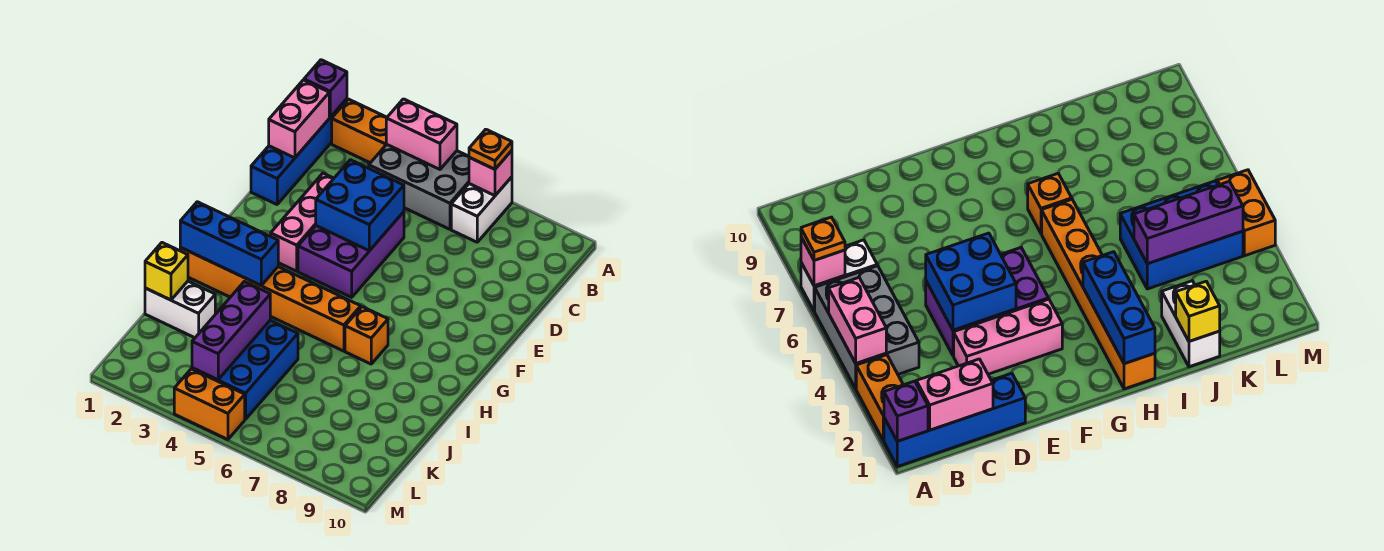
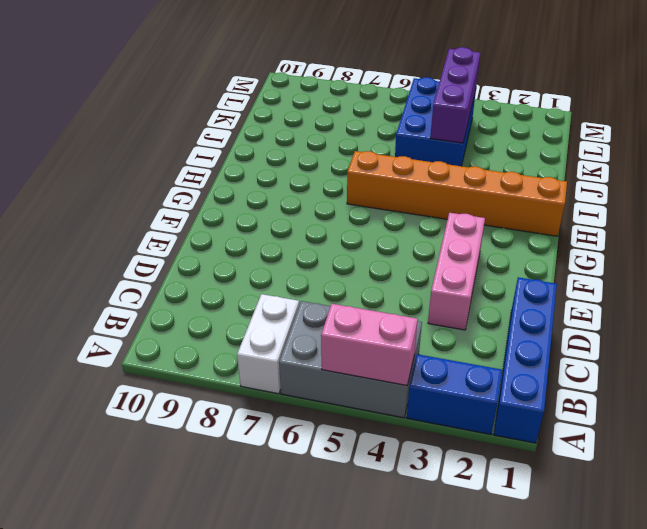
blue 1x2 brick [407,354,502,434] -> orange 1x2 brick [332,99,387,163]
none -> purple 2x3 brick [298,212,404,297]
none -> orange 1x1 brick [345,307,388,364]
none -> white 1x2 brick [145,281,215,338]

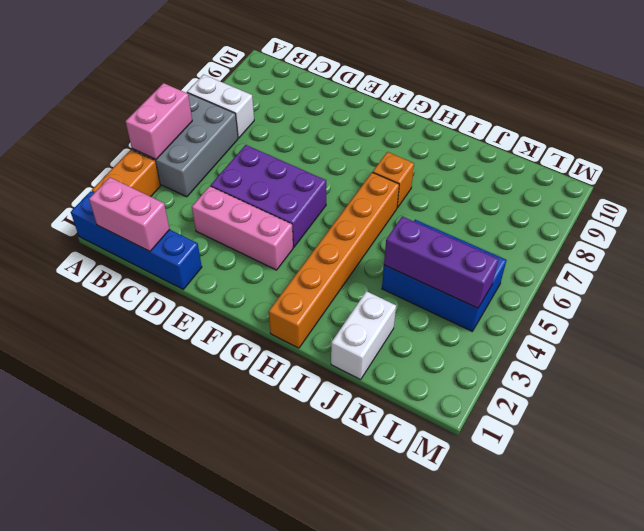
none -> orange 1x2 brick [174,369,245,439]
none -> purple 1x1 brick [304,60,347,117]
none -> pink 1x1 brick [469,151,512,196]

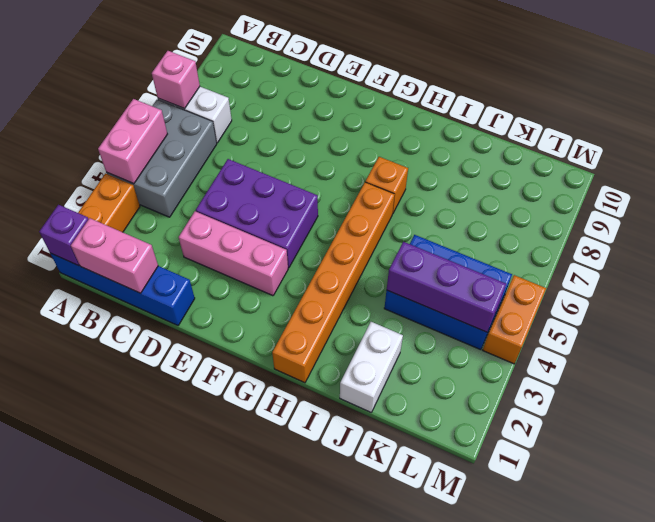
none -> blue 2x2 brick [316,160,404,251]
none -> blue 1x3 brick [180,202,278,286]
none -> yellow 1x1 brick [145,243,188,300]

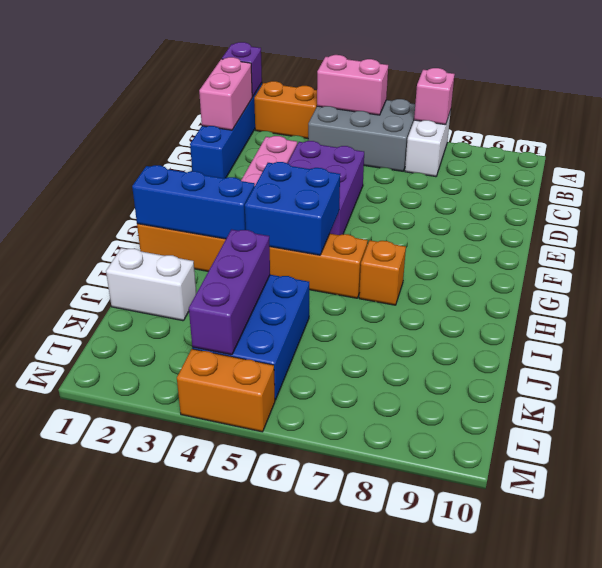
blue 2x2 brick [245,162,340,255] -> blue 2x2 brick moved to [316,160,404,251]
none -> yellow 1x1 brick [145,243,188,300]
none -> orange 1x1 plate [469,129,512,169]

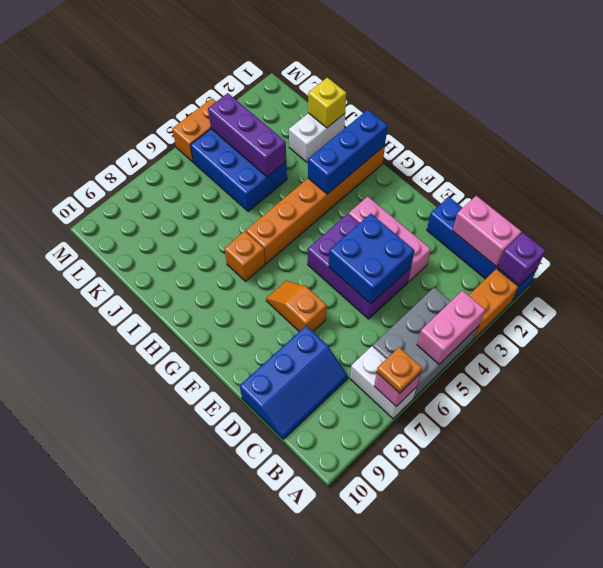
blue 2x3 slope [240,326,348,439] -> none
orange 1x2 slope [266,281,327,331] -> none

